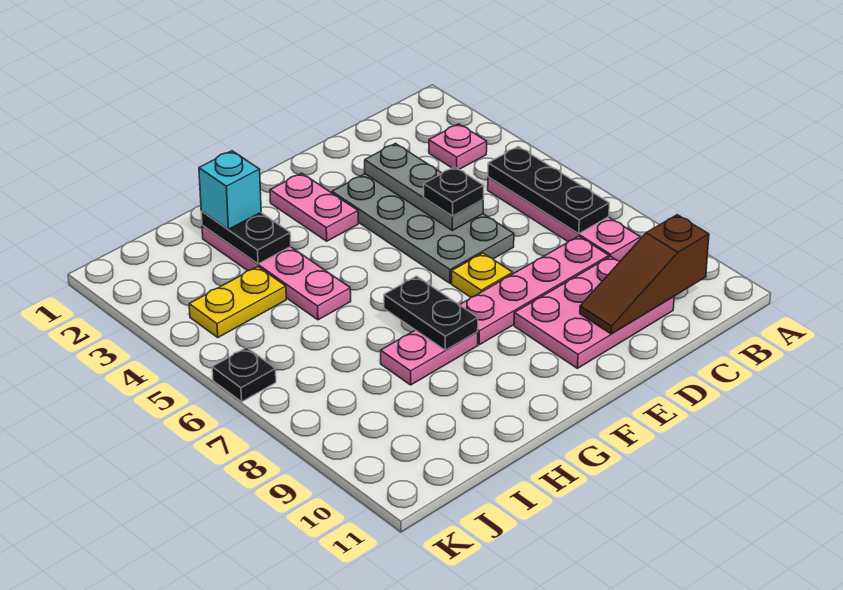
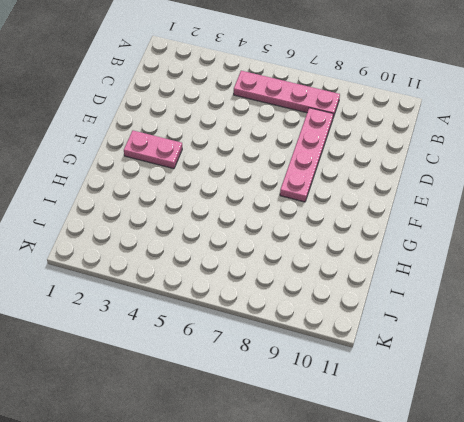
none -> pink 1x1 plate [429,124,487,169]
none -> pink 2x3 plate [514,256,674,368]
none -> grey 2x4 plate [332,174,514,283]

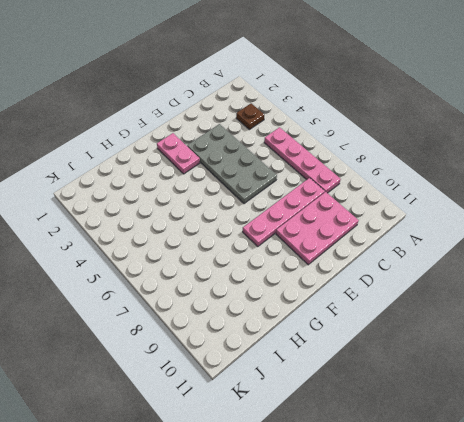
brown 1x1 plate [236,103,264,130] -> pink 1x1 plate [429,124,487,169]
none -> yellow 1x1 plate [451,253,513,297]
none -> pink 1x2 plate [381,330,478,385]
none -> pink 1x4 plate [202,225,351,320]

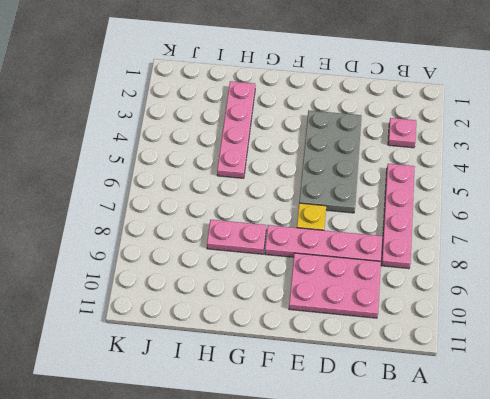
none -> pink 1x2 plate [270,173,358,241]
none -> yellow 1x2 plate [189,267,286,337]
none -> black 1x1 plate [212,348,276,402]

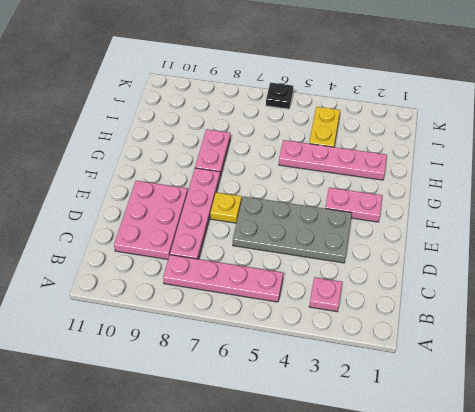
none -> black 1x3 plate [488,147,609,234]
none -> brown 1x3 slope [580,215,709,334]
none -> grey 1x3 plate [365,143,483,230]

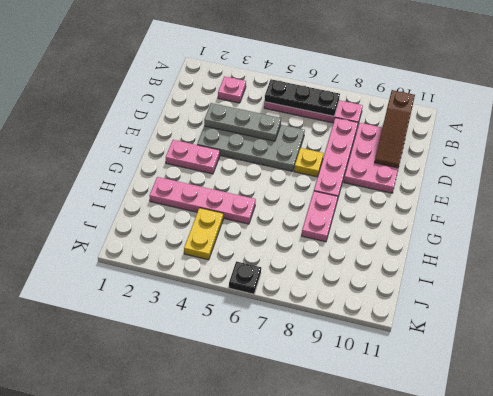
none -> black 1x2 plate [384,276,478,350]
none -> black 1x2 plate [201,211,291,264]
none -> black 1x1 plate [424,167,484,216]

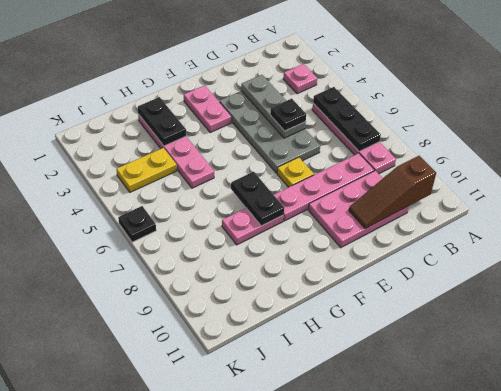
none -> cyan 1x1 brick [199,151,261,229]

